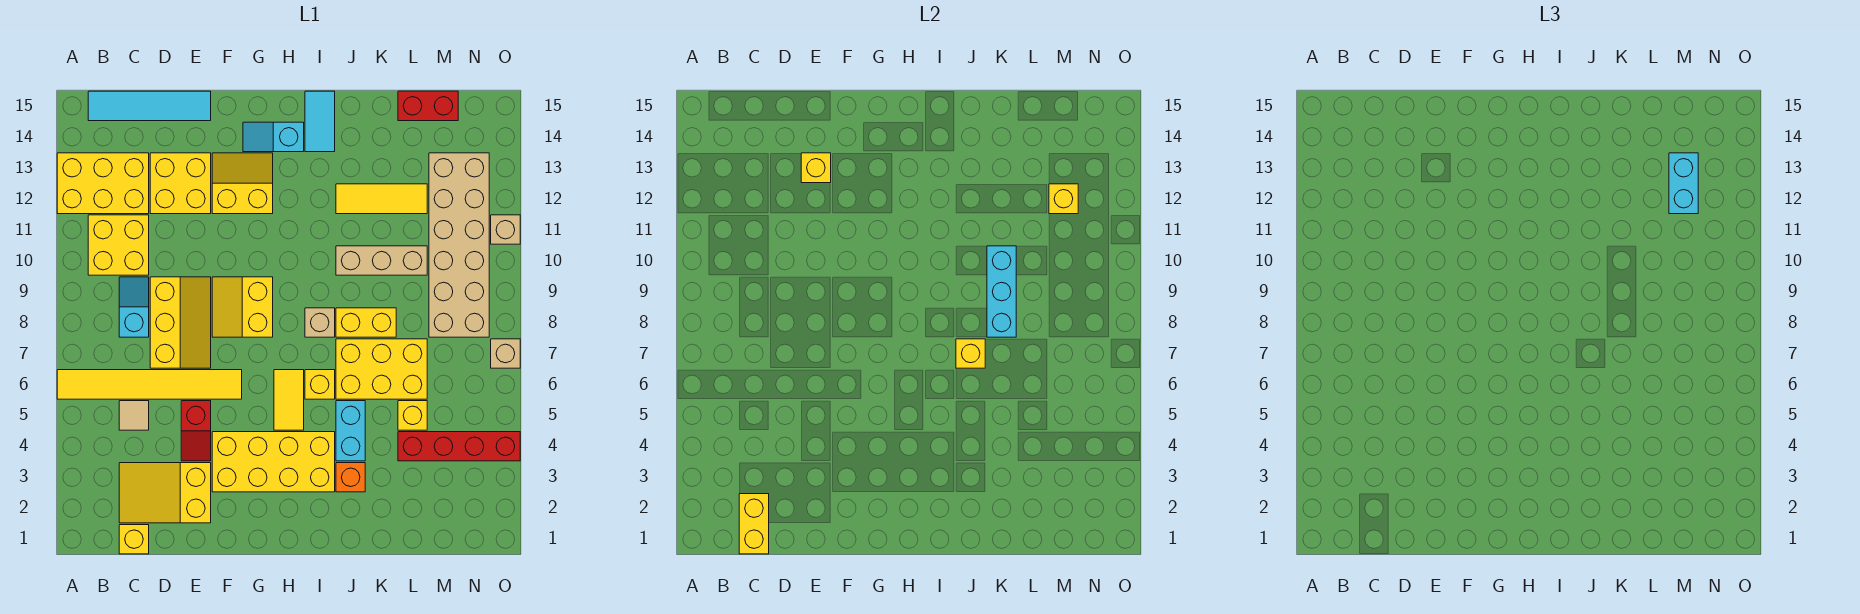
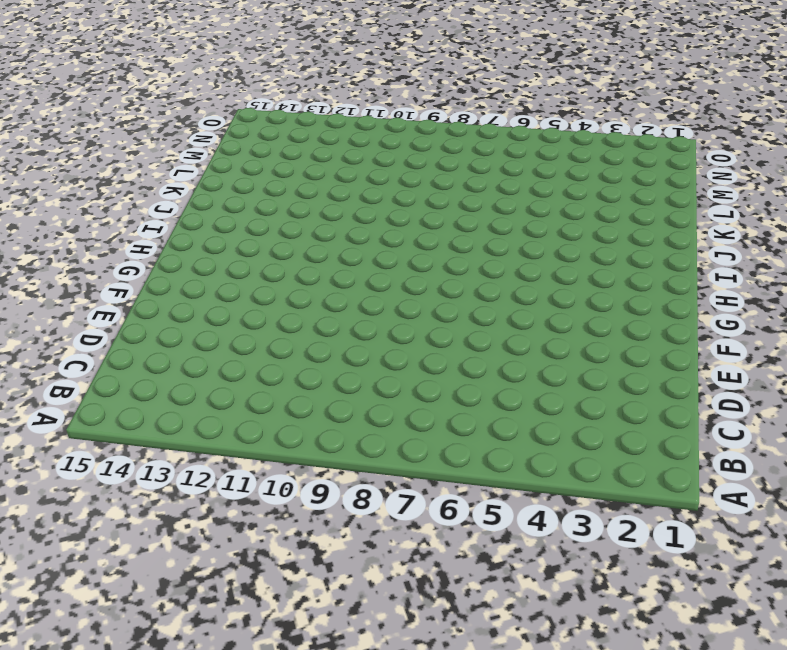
none -> yellow 1x6 tile [57,370,242,399]
none -> yellow 2x3 brick [57,153,149,214]
none -> yellow 2x2 brick [88,215,149,275]
none -> cyan 1x4 tile [88,91,211,121]

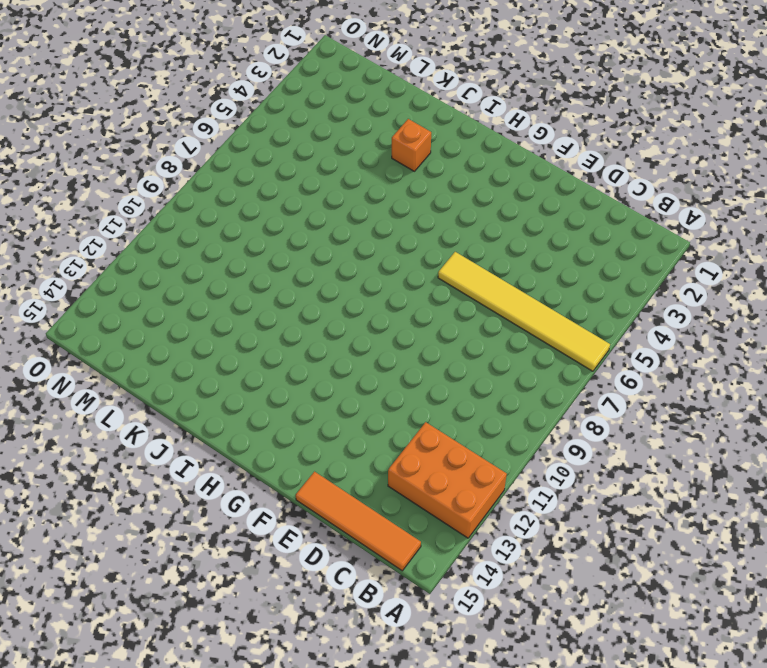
orange 2x3 brick [388,422,507,538] -> yellow 2x3 brick [57,153,149,214]
orange 1x4 tile [296,472,421,571] -> cyan 1x4 tile [88,91,211,121]
none -> yellow 2x2 brick [88,215,149,275]
none -> yellow 1x1 brick [119,525,149,554]
none -> yellow 2x3 slope [119,463,211,523]
none -> tan 1x1 tile [119,401,149,430]

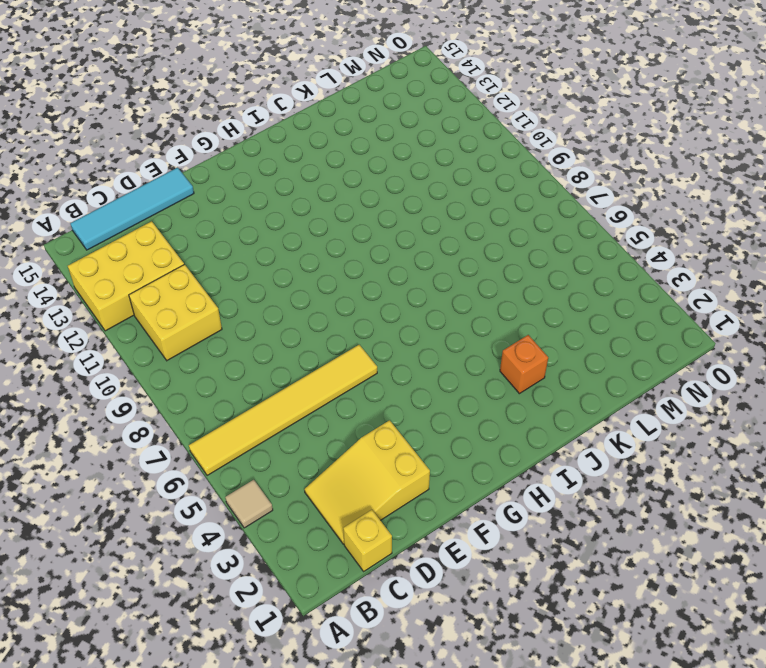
tan 1x1 tile [225,480,273,528] -> tan 1x1 tile moved to [119,401,149,430]
none -> cyan 1x2 slope [119,277,149,337]
none -> yellow 2x3 slope [150,277,211,368]
none -> yellow 2x2 brick [150,153,211,214]
none -> red 1x2 slope [181,401,211,461]

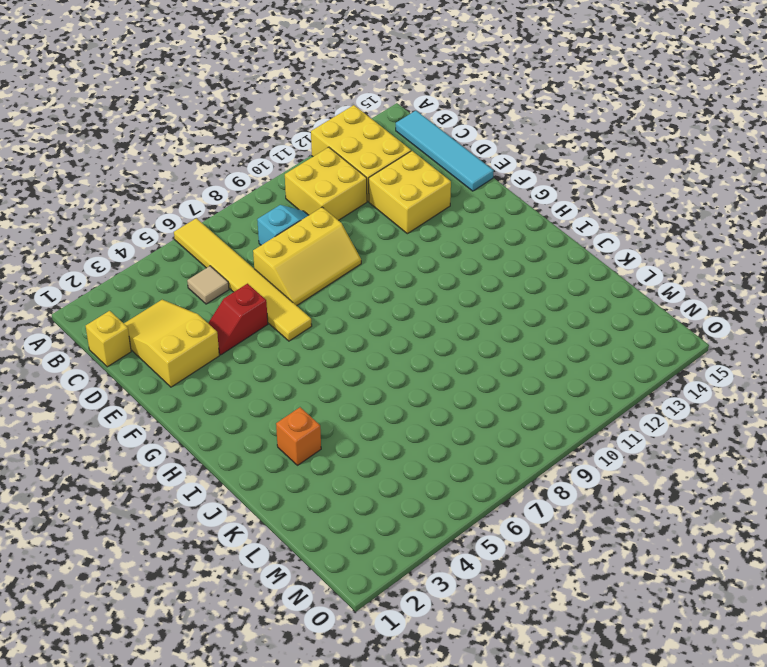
none -> yellow 2x4 brick [212,432,335,492]
none -> yellow 2x2 slope [212,277,273,337]
none -> yellow 2x2 slope [212,153,273,214]
none -> cyan 1x2 slope [243,122,304,152]

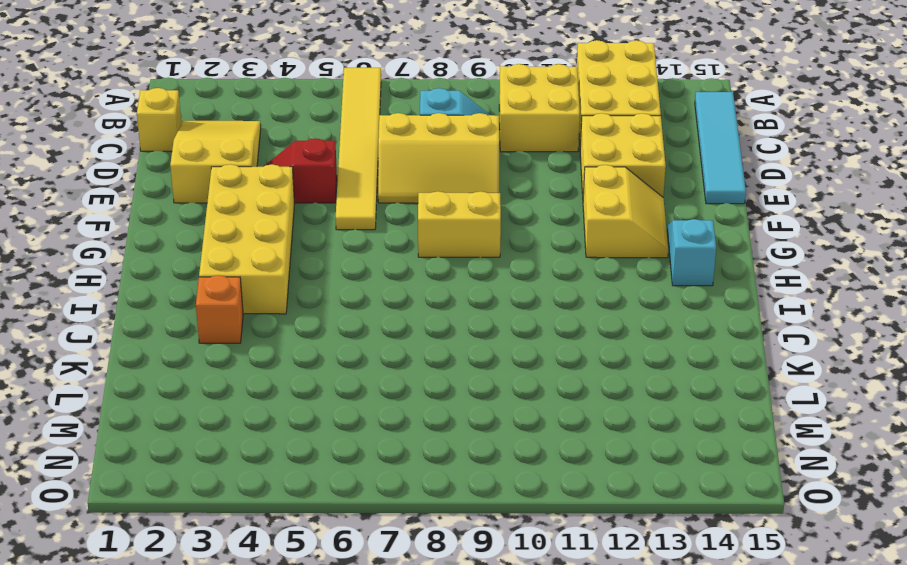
none -> tan 1x1 tile [119,401,149,430]
none -> yellow 1x2 tile [274,370,304,430]
none -> yellow 1x1 brick [305,370,335,399]
none -> tan 1x1 brick [305,308,335,337]

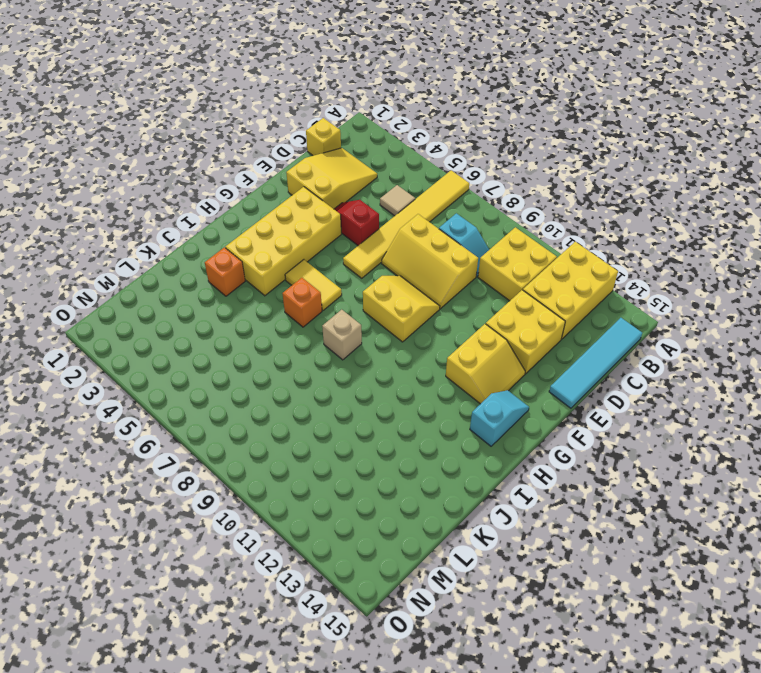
orange 1x1 brick [282,278,322,327] -> yellow 1x1 brick [305,370,335,399]
none -> cyan 1x2 tile [305,91,335,152]
none -> cyan 1x2 brick [336,401,365,461]
none -> yellow 2x3 brick [336,339,427,399]
none -> yellow 1x2 brick [336,308,396,337]

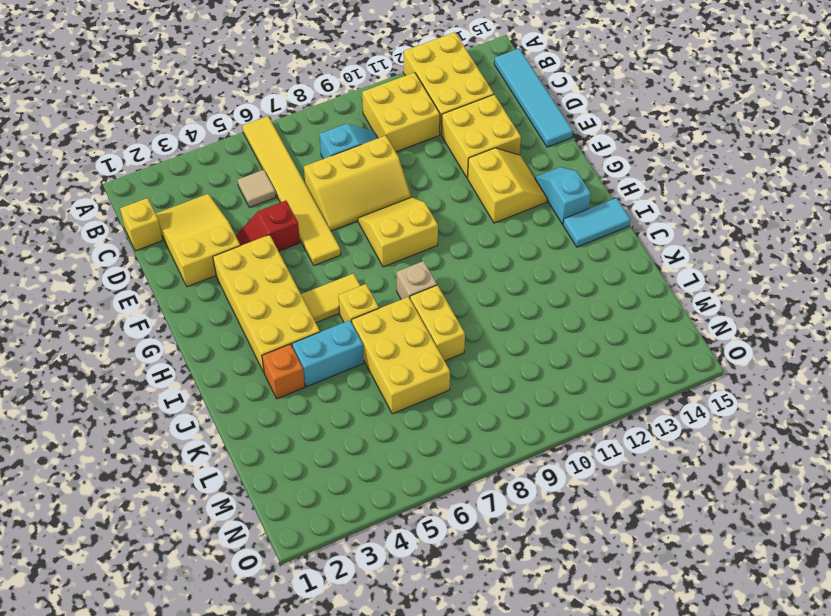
none -> tan 1x3 brick [336,246,427,275]
none -> yellow 1x3 tile [336,184,427,214]
none -> red 1x4 brick [398,432,520,461]
none -> yellow 1x1 brick [398,401,427,430]

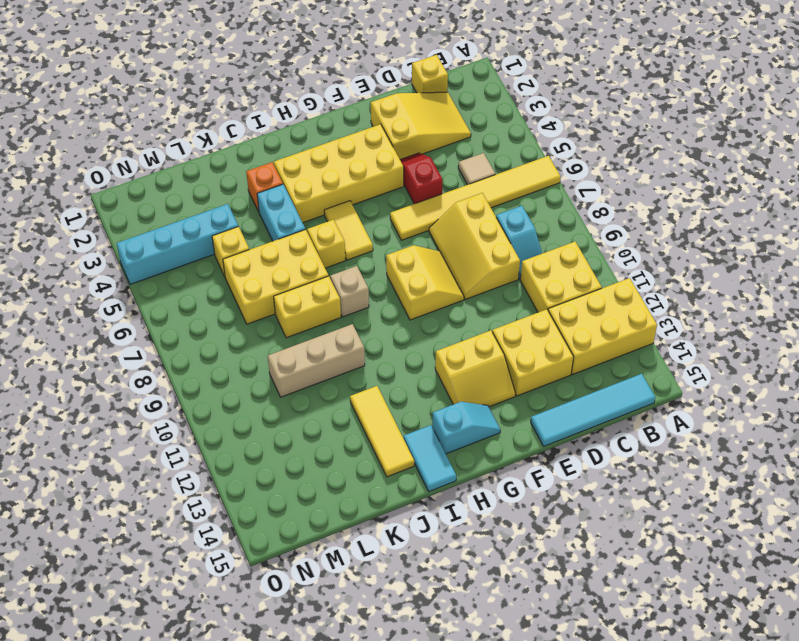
yellow 1x3 tile [350,386,414,477] -> yellow 1x3 tile turned to [336,184,427,214]
cyan 1x4 brick [116,204,238,284] -> red 1x4 brick [398,432,520,461]
none -> red 1x2 brick [398,91,458,121]
none -> tan 2x6 brick [429,153,489,337]
none -> tan 1x1 brick [491,339,520,368]
none -> tan 1x1 brick [491,215,520,244]

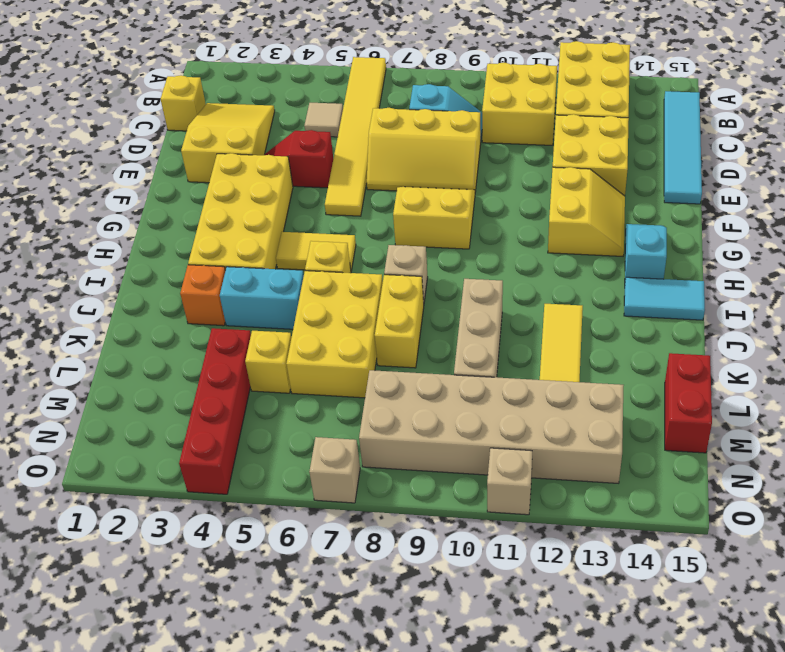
none -> yellow 1x2 brick [739,494,769,554]
none -> yellow 1x1 brick [801,153,831,183]
none -> yellow 1x1 brick [956,339,985,368]
none -> cyan 1x3 brick [987,246,1016,337]

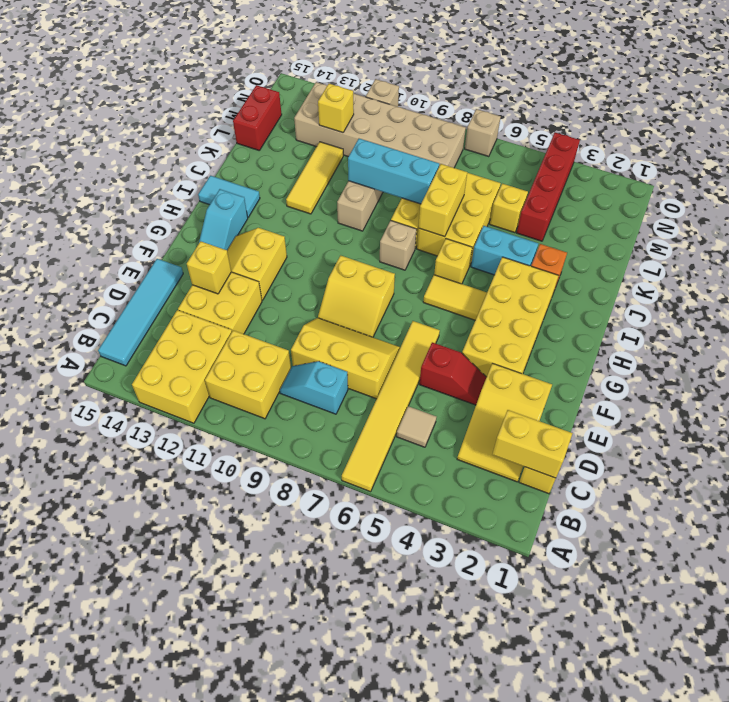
yellow 1x2 brick [419,164,467,237] -> yellow 1x1 brick [956,339,985,368]
none -> cyan 1x2 brick [1669,153,1698,214]

